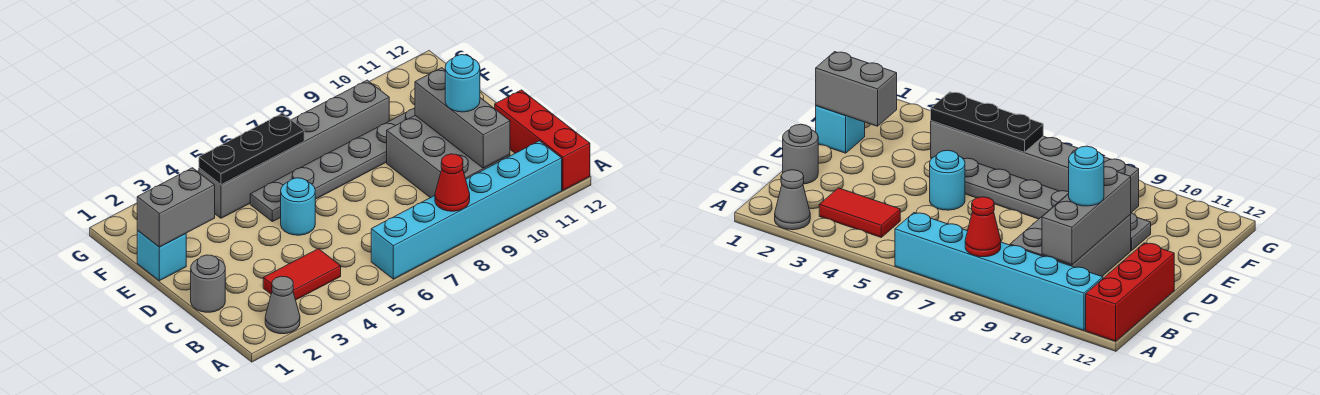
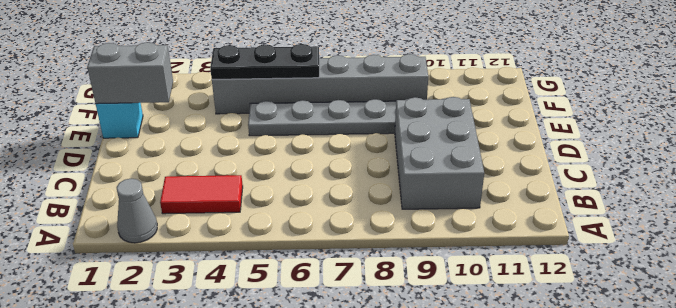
none -> cyan 1x6 brick [371,141,562,279]
none -> red 1x3 brick [494,90,590,190]
none -> grey 1x1 round brick [191,255,225,312]

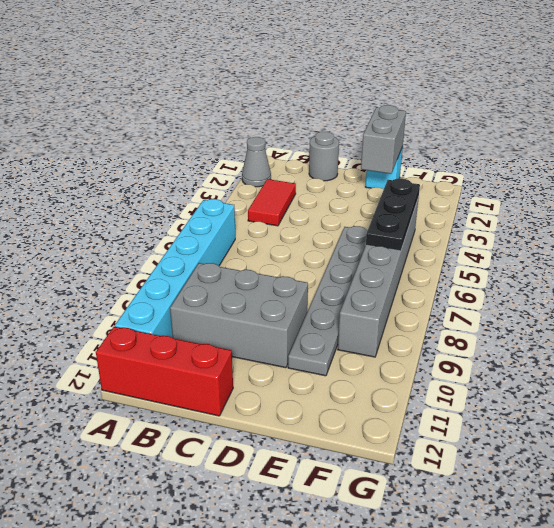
none -> cyan 1x1 round brick [281,178,315,235]
none -> red 1x1 cone [435,154,470,211]
none -> grey 1x3 brick [415,68,510,168]

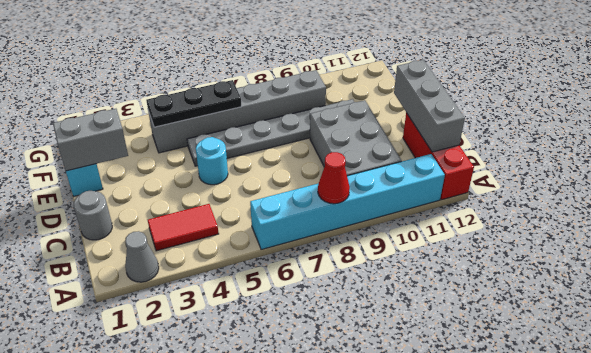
grey 1x3 brick [394,60,465,152] -> grey 1x3 brick moved to [415,68,510,168]
none -> cyan 1x1 round brick [445,55,480,112]

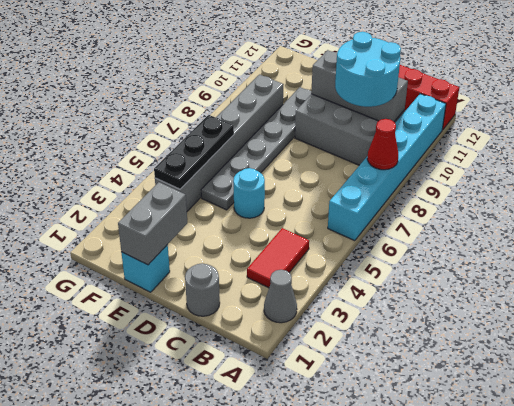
cyan 2x2 round brick [335,32,401,107] -> cyan 1x1 round brick [445,55,480,112]

